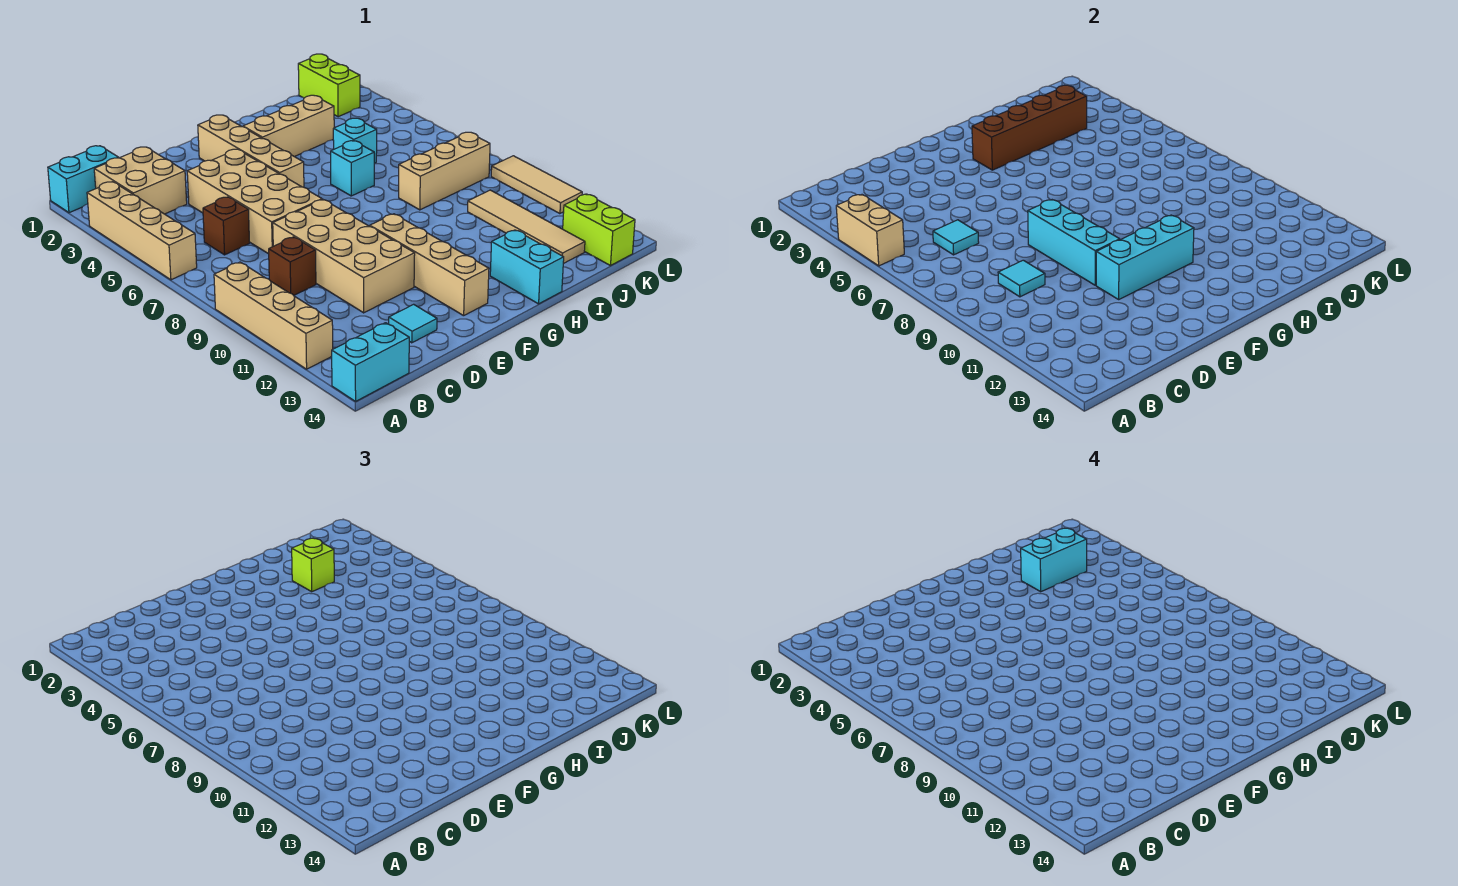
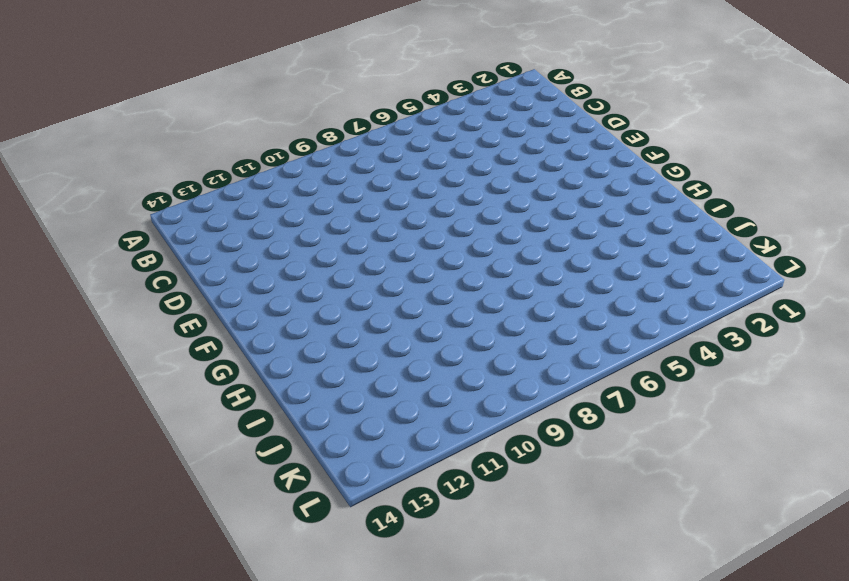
none -> cyan 1x2 brick [48,146,119,213]
none -> tan 1x4 brick [87,182,197,280]
none -> tan 1x4 brick [214,262,333,369]

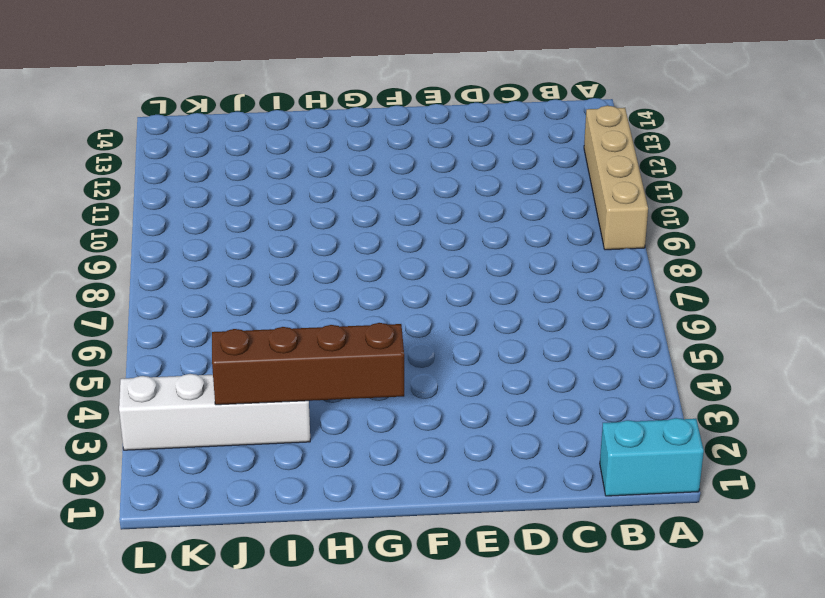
white 1x4 brick [119,374,310,450] -> tan 1x3 brick [243,95,334,157]
none -> tan 1x4 brick [87,182,197,280]
none -> cyan 1x2 brick [332,323,409,401]
none -> tan 2x2 brick [94,147,187,214]

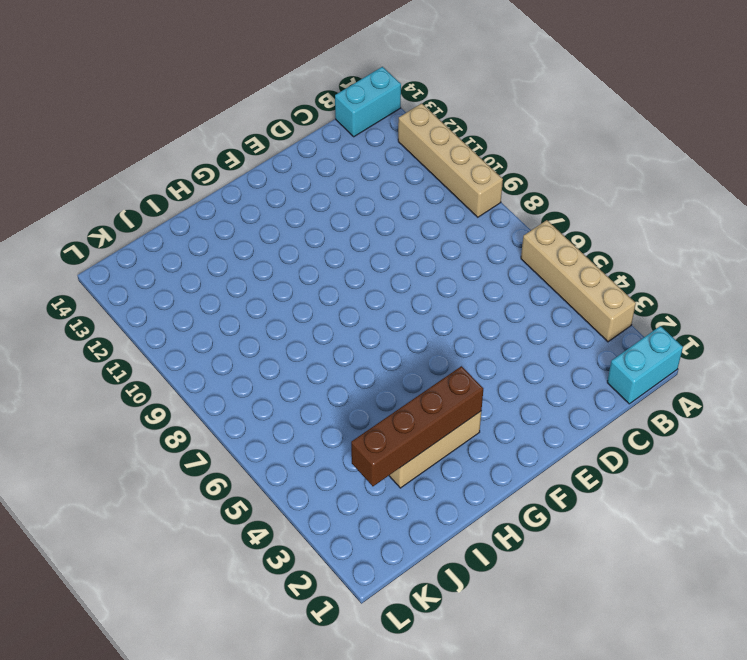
none -> tan 2x2 brick [94,147,187,214]
none -> brown 1x1 brick [203,197,250,255]
none -> brown 1x1 brick [269,237,316,295]

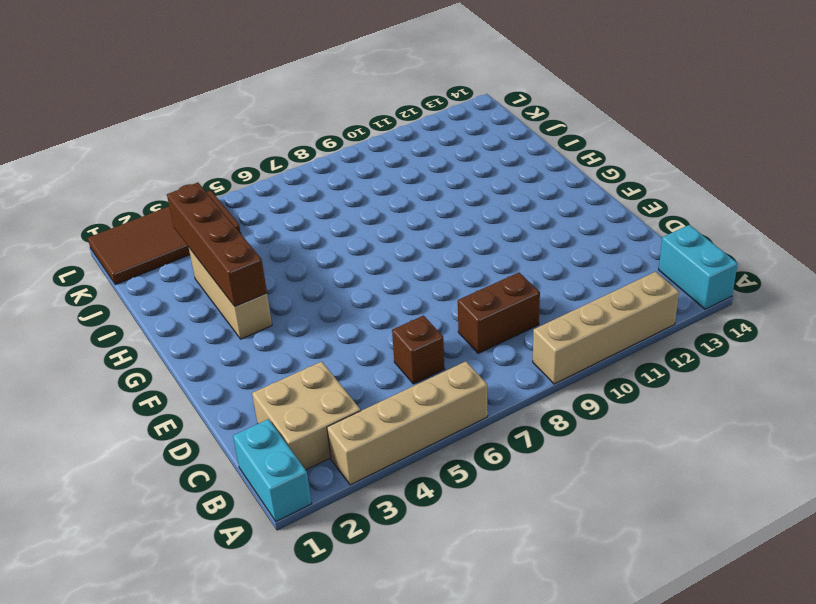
brown 1x2 brick [458,273,540,353] -> brown 1x1 brick [269,237,316,295]
brown 2x4 tile [88,190,241,285] -> lime 1x2 brick [298,54,360,117]
none -> tan 2x4 brick [187,149,322,254]
none -> tan 2x4 brick [273,200,415,313]
none -> cyan 1x1 tile [389,304,437,343]

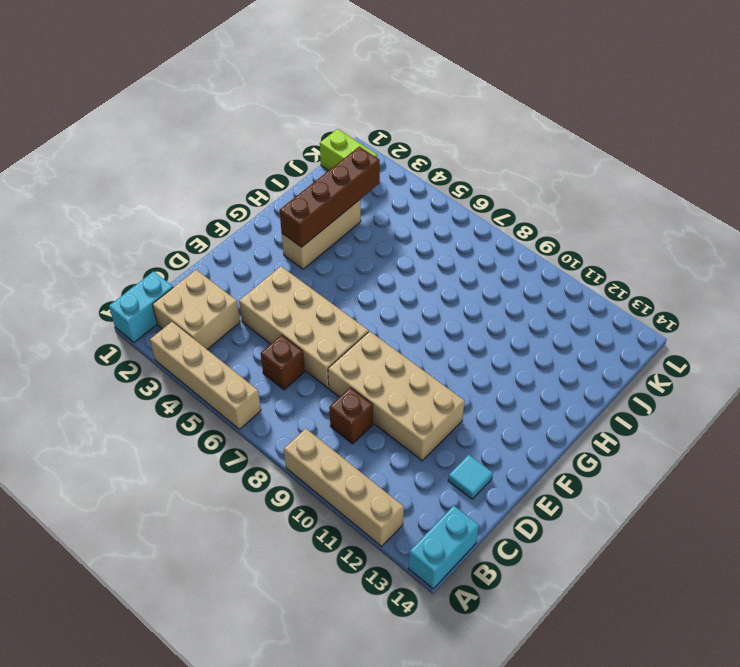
none -> tan 1x4 brick [198,115,304,187]
none -> tan 1x4 brick [370,214,489,316]
none -> cyan 1x1 brick [331,141,374,196]

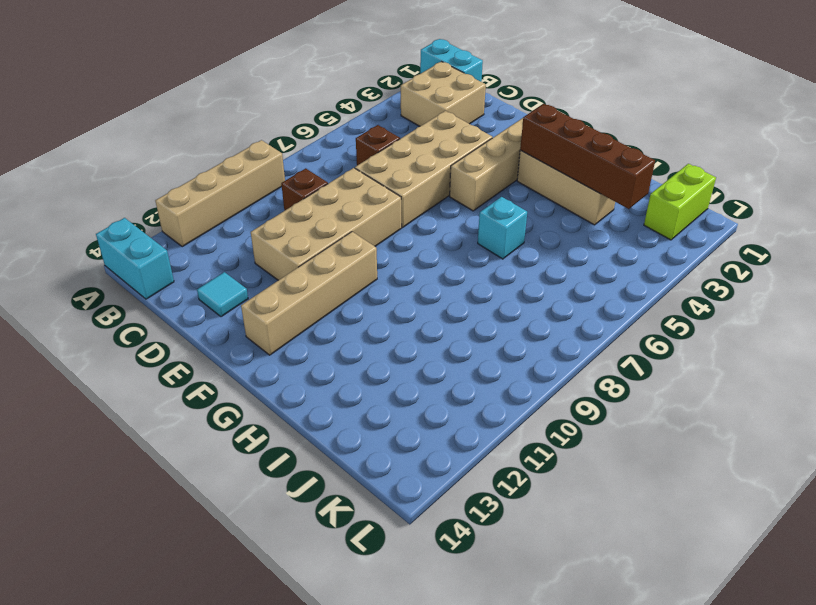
none -> tan 1x4 brick [87,182,197,280]
none -> cyan 1x2 brick [490,230,564,304]
none -> cyan 1x1 brick [333,118,377,163]

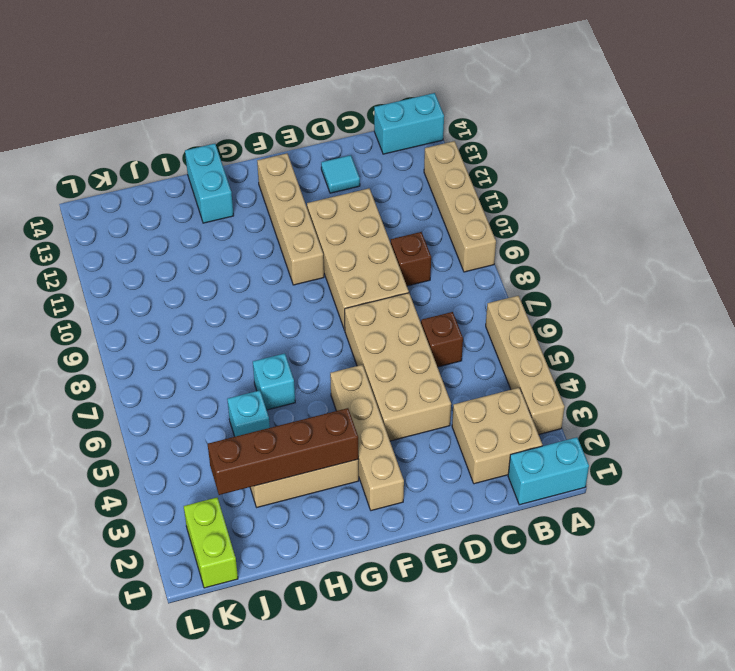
none -> tan 1x3 brick [399,132,490,210]
none -> tan 1x4 tile [468,190,585,264]
none -> lime 1x2 brick [563,194,635,266]

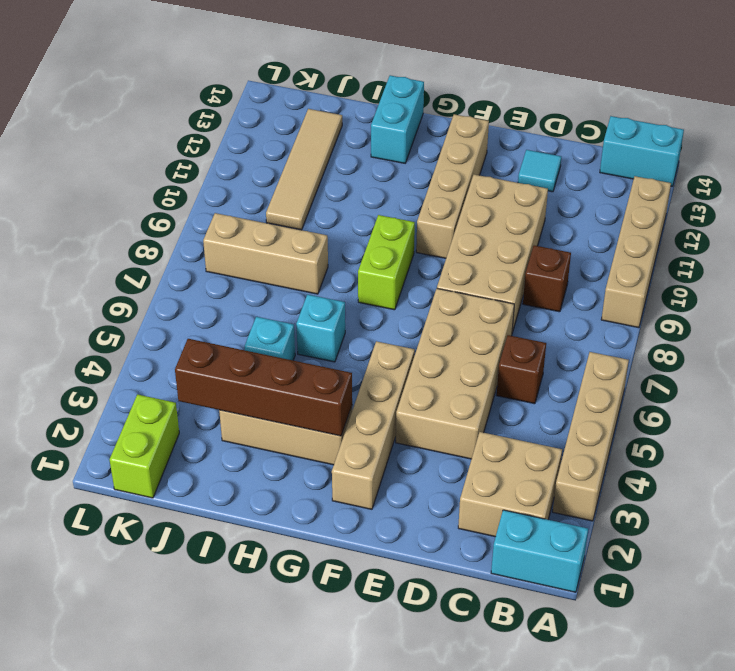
lime 1x2 brick [358,215,415,310] -> lime 1x2 brick moved to [563,194,635,266]
none -> tan 1x3 tile [491,156,582,214]
none -> tan 1x2 brick [836,195,904,266]
none -> cyan 1x1 tile [933,220,979,255]

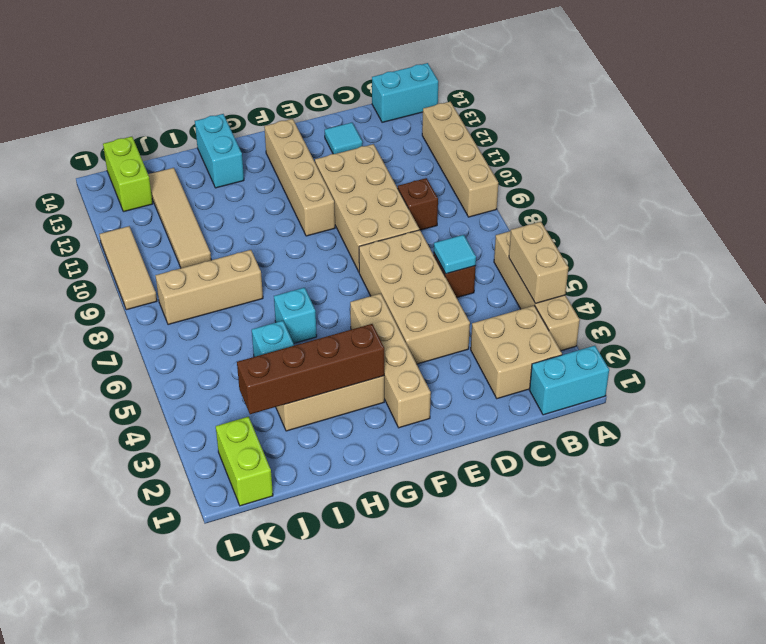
none -> cyan 1x1 tile [998,260,1045,297]
none -> cyan 1x3 brick [1028,200,1120,285]
none -> cyan 1x3 brick [1096,215,1194,299]

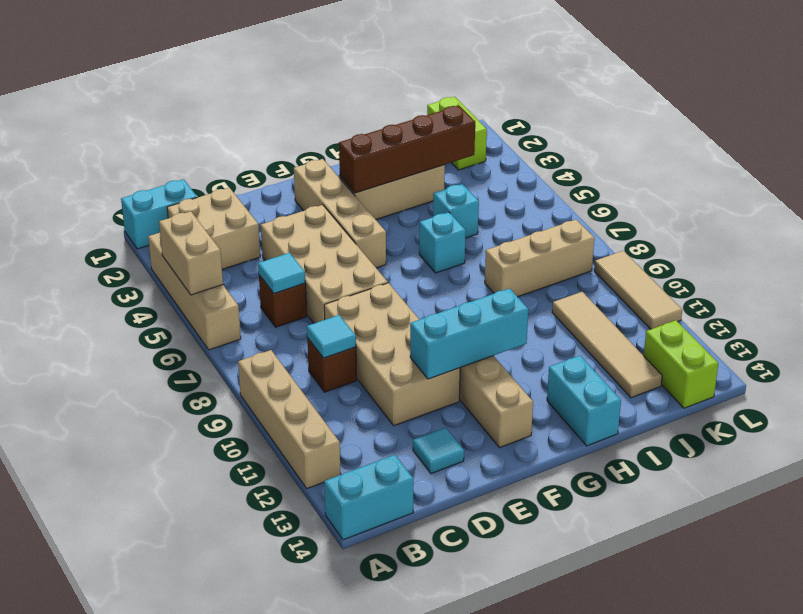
none -> cyan 1x3 brick [1028,200,1120,285]
none -> lime 1x1 brick [292,538,334,592]
none -> cyan 1x2 brick [1021,528,1087,592]

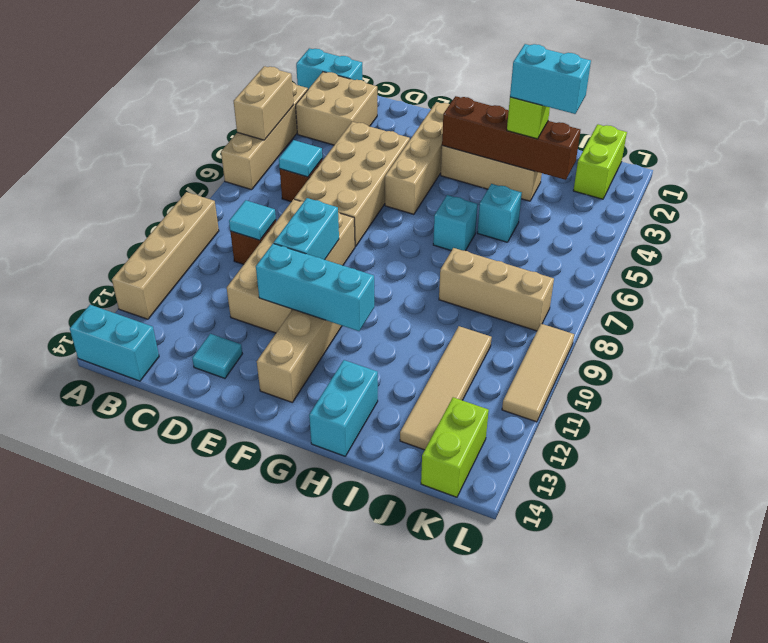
cyan 1x2 brick [274,198,339,260] -> cyan 1x3 brick [1028,200,1120,285]

